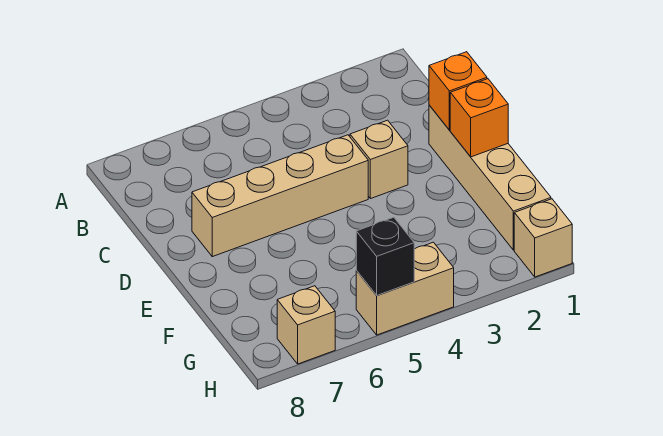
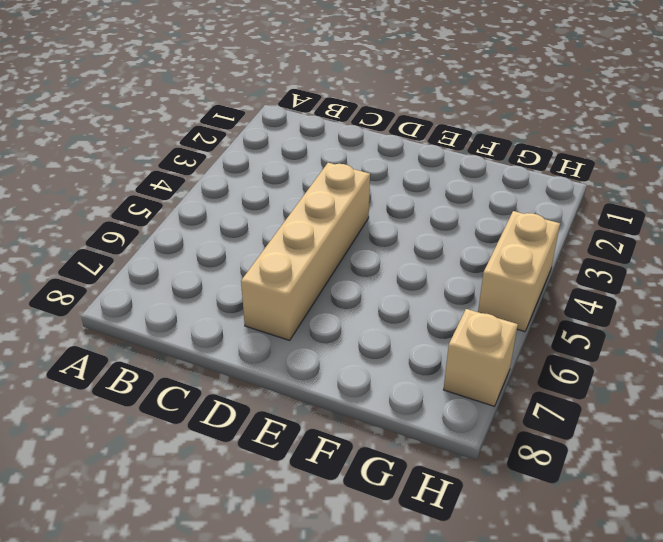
none -> tan 1x4 brick [429,105,551,250]
none -> tan 1x1 brick [350,120,408,199]

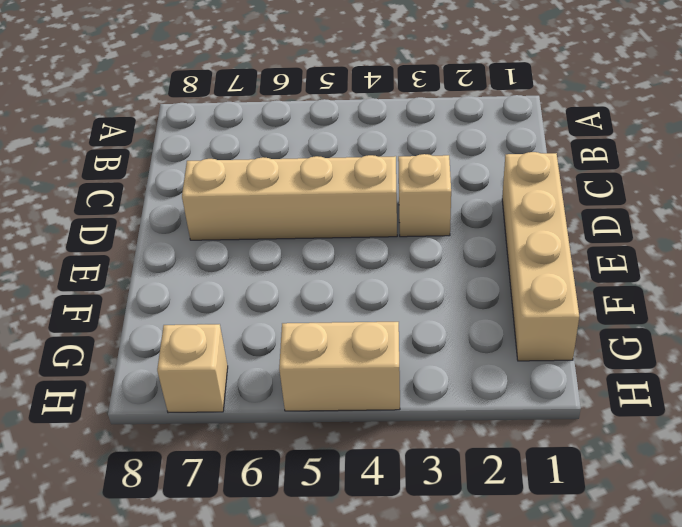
none -> tan 1x1 brick [514,199,572,277]
none -> orange 1x1 brick [429,52,487,130]

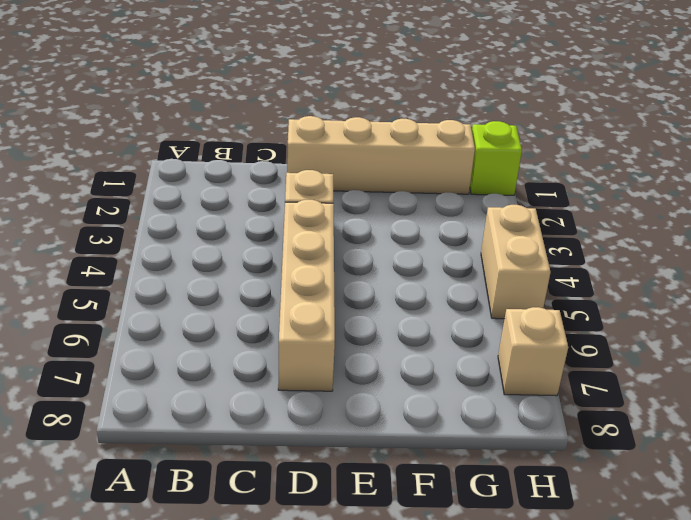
lime 1x1 brick [470,121,522,195] -> tan 1x1 brick [514,199,572,277]
none -> orange 1x1 brick [429,52,487,130]
none -> orange 1x1 brick [450,79,508,157]

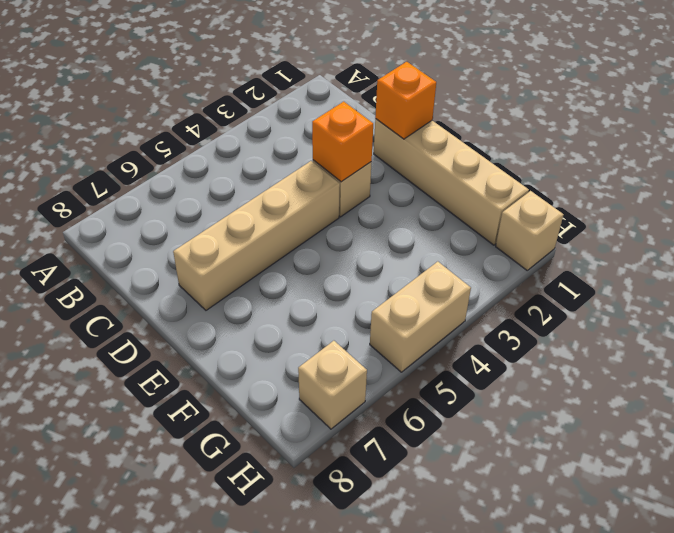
orange 1x1 brick [312,102,373,182] -> orange 1x1 brick moved to [450,79,508,157]
none -> black 1x1 brick [356,217,414,296]

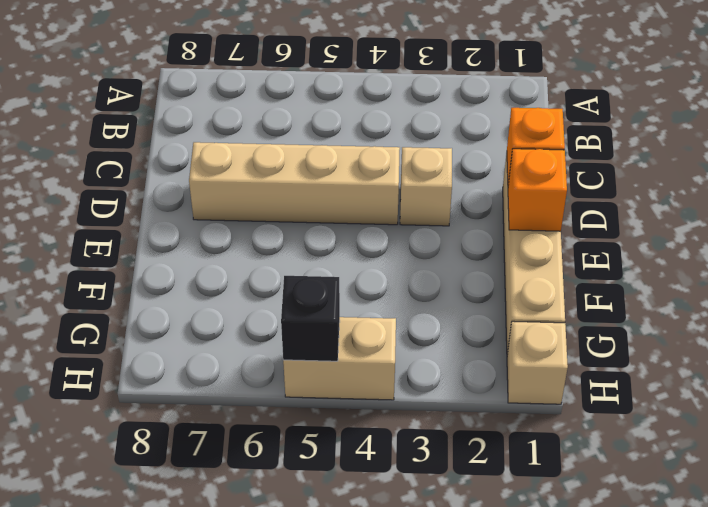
none -> tan 1x1 brick [277,286,335,364]

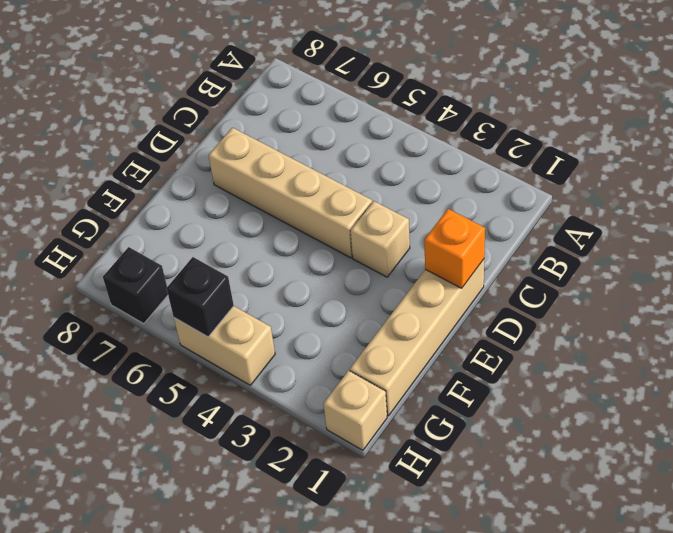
black 1x1 brick [103,247,168,324] -> tan 1x1 brick [277,286,335,364]
none -> orange 1x1 brick [450,79,508,157]

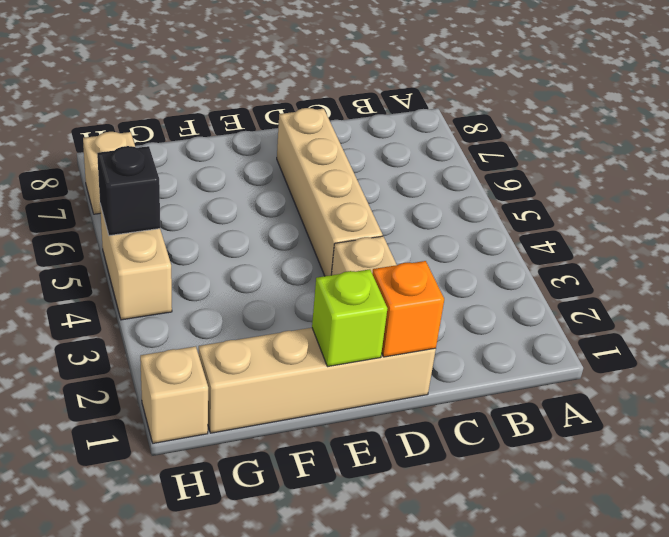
lime 1x1 brick [312,269,387,367] -> orange 1x1 brick [450,79,508,157]

